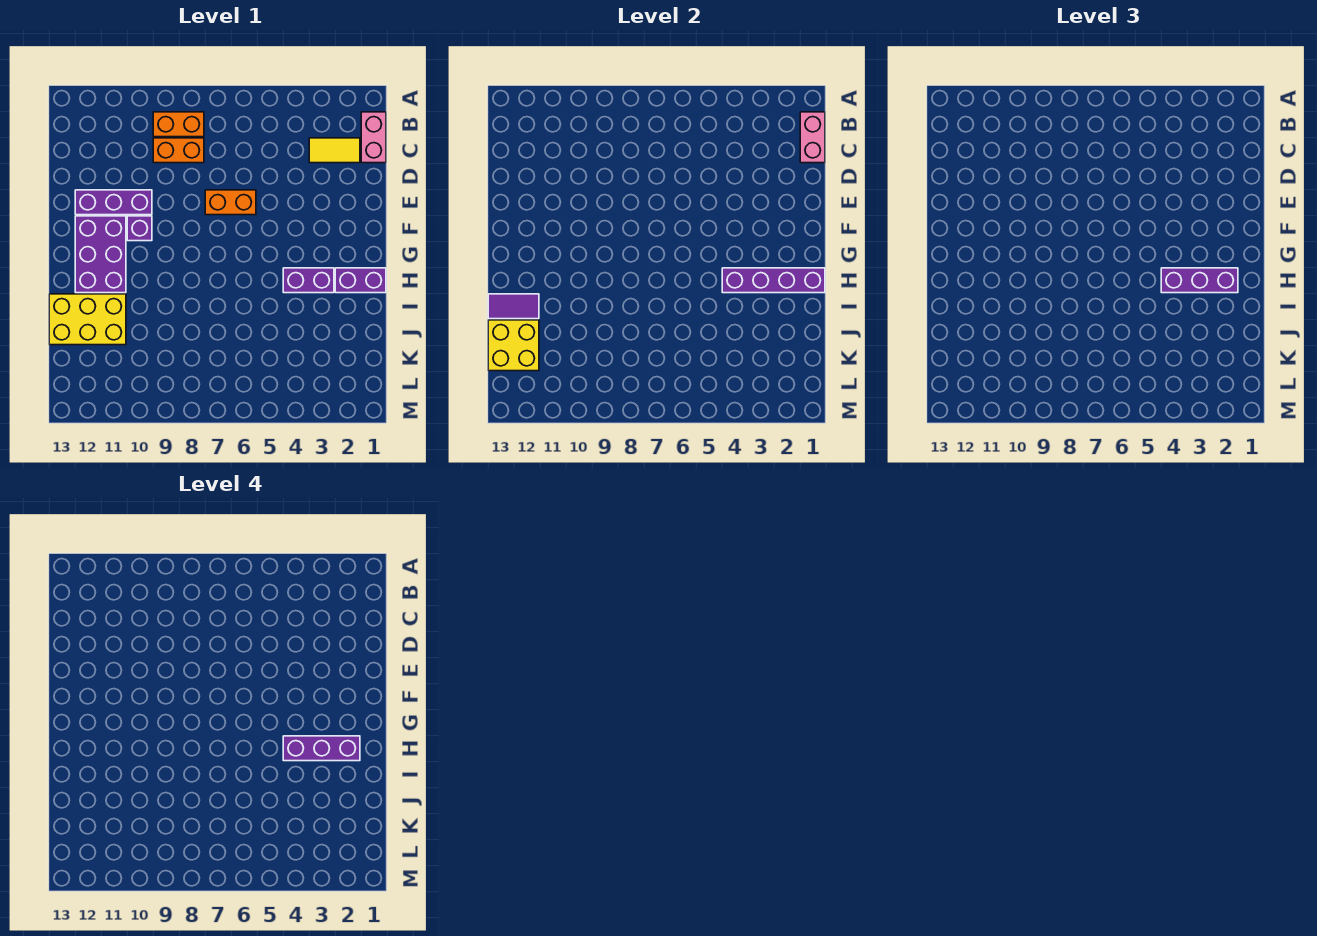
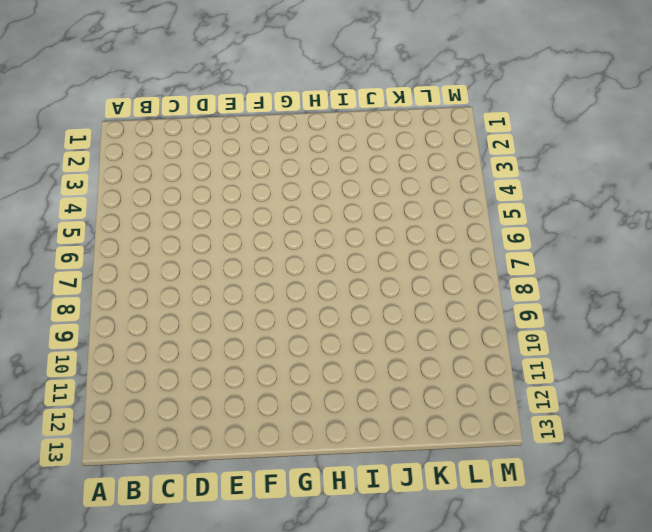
none -> pink 1x2 brick [361,112,386,163]
none -> orange 1x2 brick [153,112,204,137]
none -> yellow 1x2 tile [309,138,360,163]

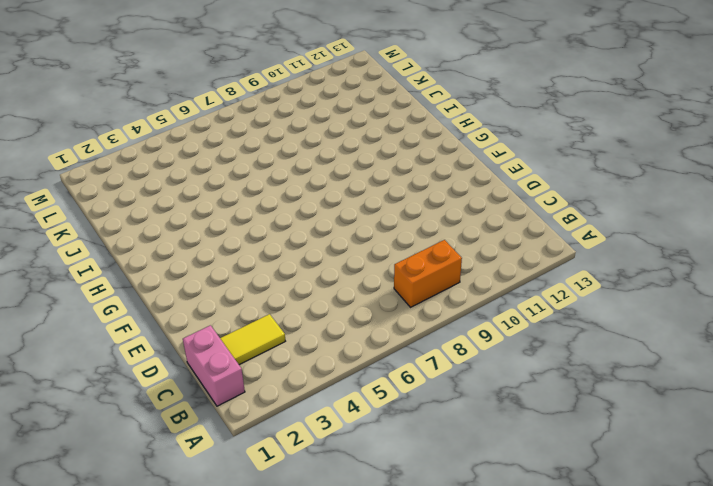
none -> orange 1x2 brick [153,138,204,163]
none -> orange 1x2 brick [205,190,256,215]
none -> purple 1x3 brick [75,190,152,215]

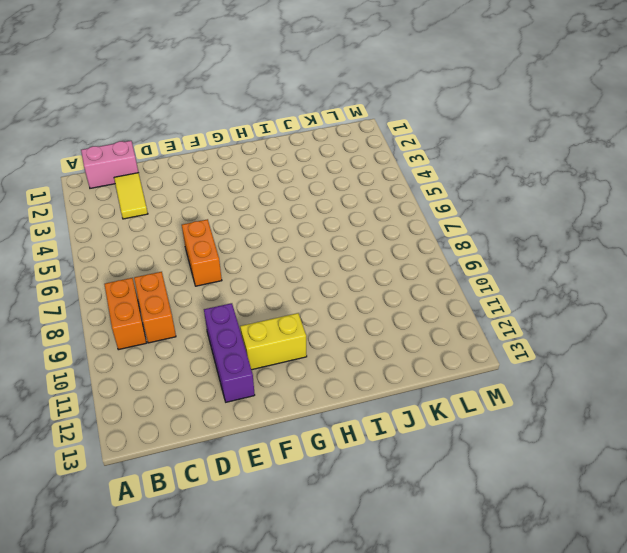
yellow 1x2 brick [240,313,307,370] -> purple 2x3 brick [75,216,126,293]
none -> purple 1x1 brick [127,216,152,241]
none -> purple 1x2 brick [335,268,386,293]
none -> purple 1x2 brick [283,268,334,293]

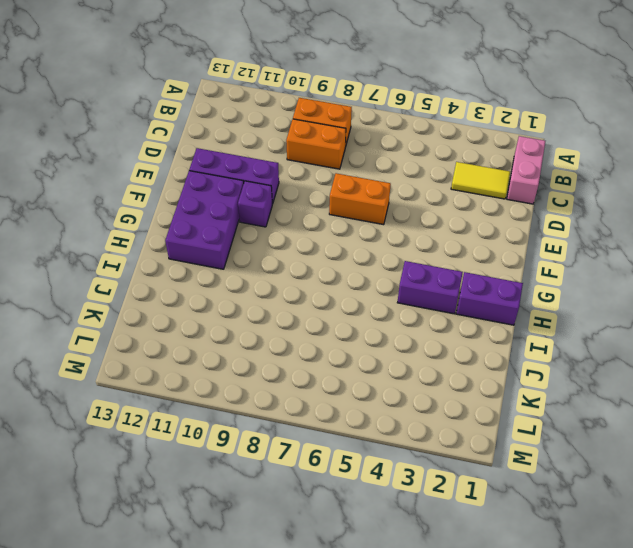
none -> yellow 2x3 brick [49,294,126,345]
none -> pink 1x2 brick [800,112,825,163]
none -> purple 1x4 brick [722,268,825,293]

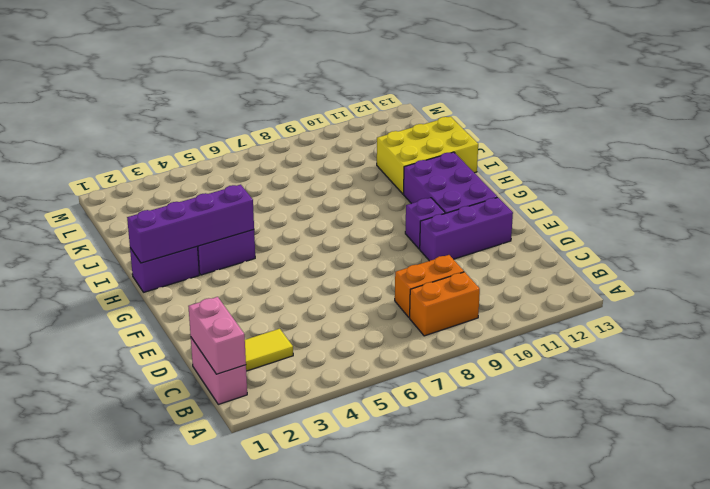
none -> orange 1x2 brick [205,190,256,215]
none -> purple 1x2 tile [488,294,539,319]
none -> yellow 2x2 brick [488,320,539,371]

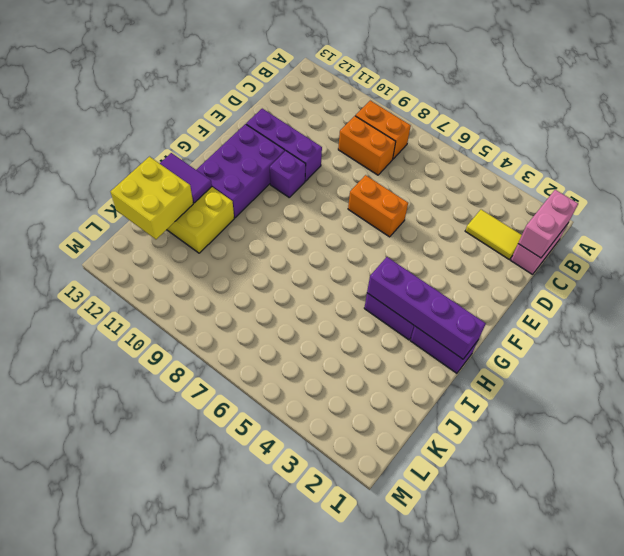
none -> purple 1x3 brick [1161,268,1238,293]
none -> purple 1x3 brick [283,736,360,761]

